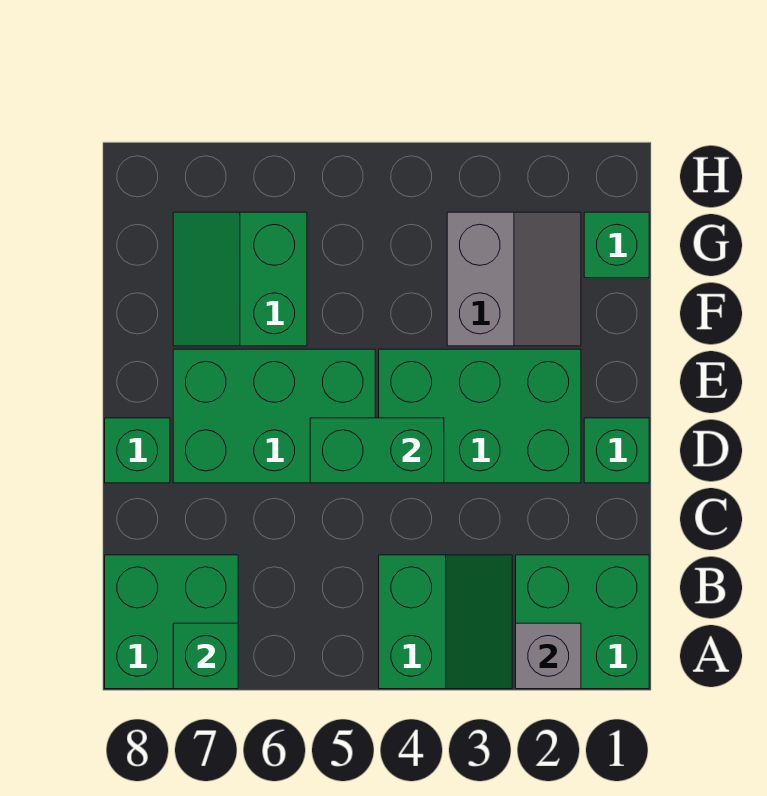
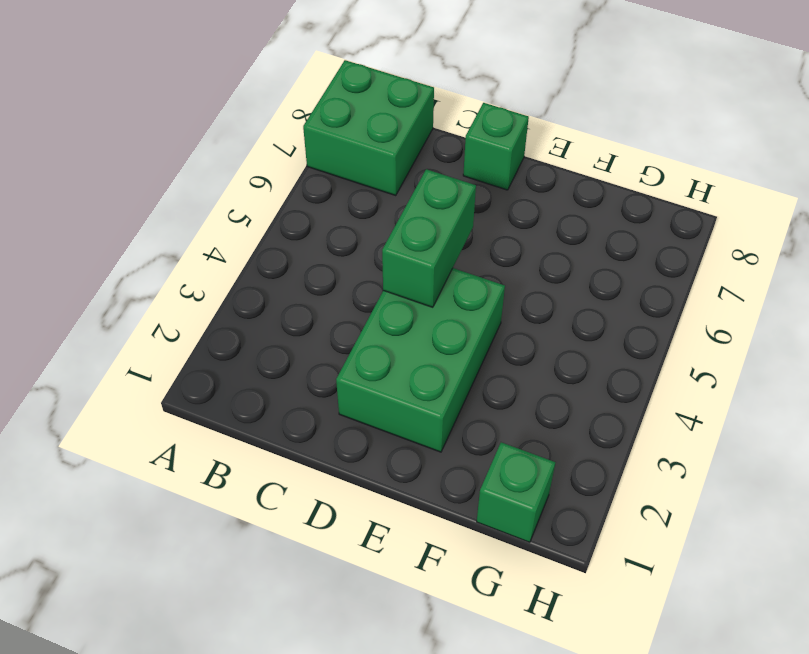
none -> green 2x2 brick [516,555,649,689]
none -> green 2x2 slope [379,555,512,689]
none -> green 1x1 brick [584,418,649,483]

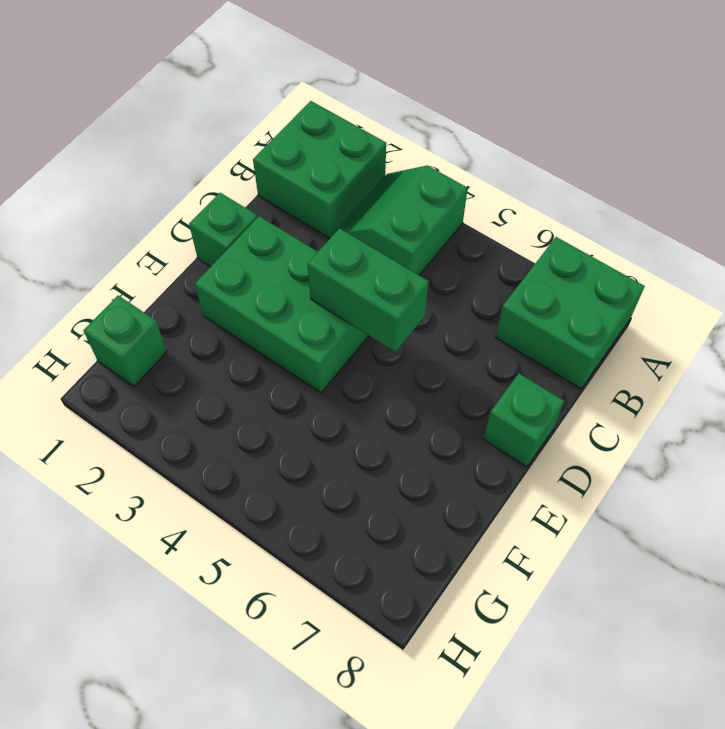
none -> green 2x3 brick [173,349,375,483]
none -> grey 2x2 slope [447,212,581,346]
none -> green 2x2 slope [173,212,307,346]

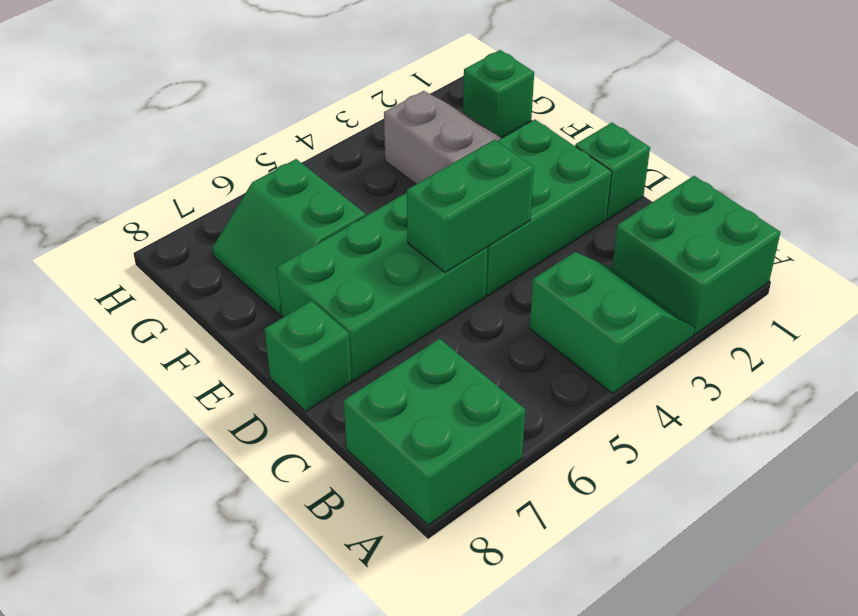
none -> grey 1x1 brick [516,623,581,689]
none -> green 1x1 brick [173,623,238,689]

